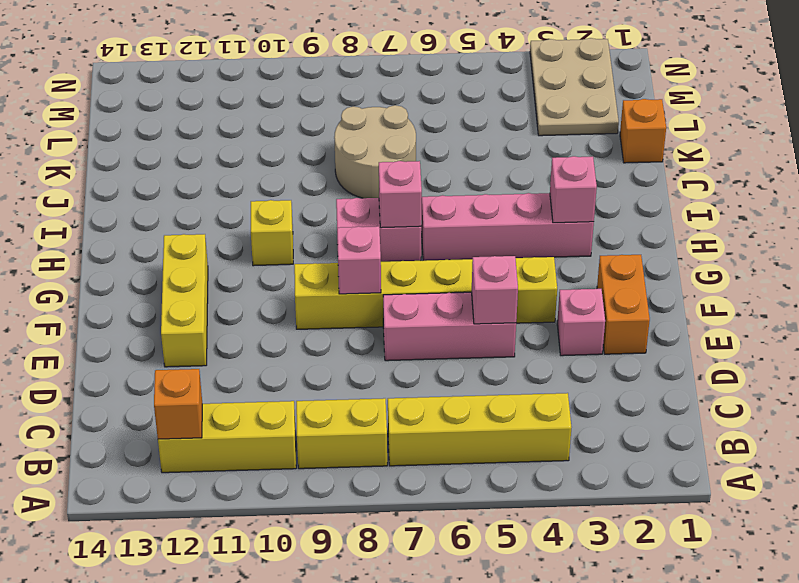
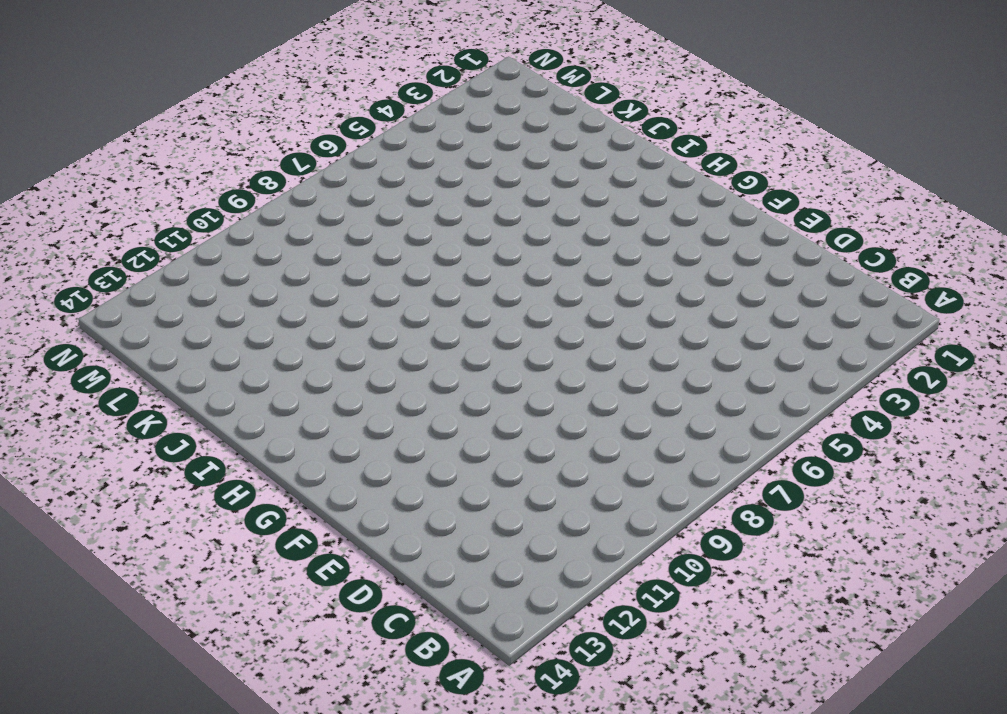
none -> yellow 1x4 brick [388,393,571,466]
none -> yellow 1x2 brick [296,398,387,469]
none -> yellow 1x3 brick [158,401,296,473]

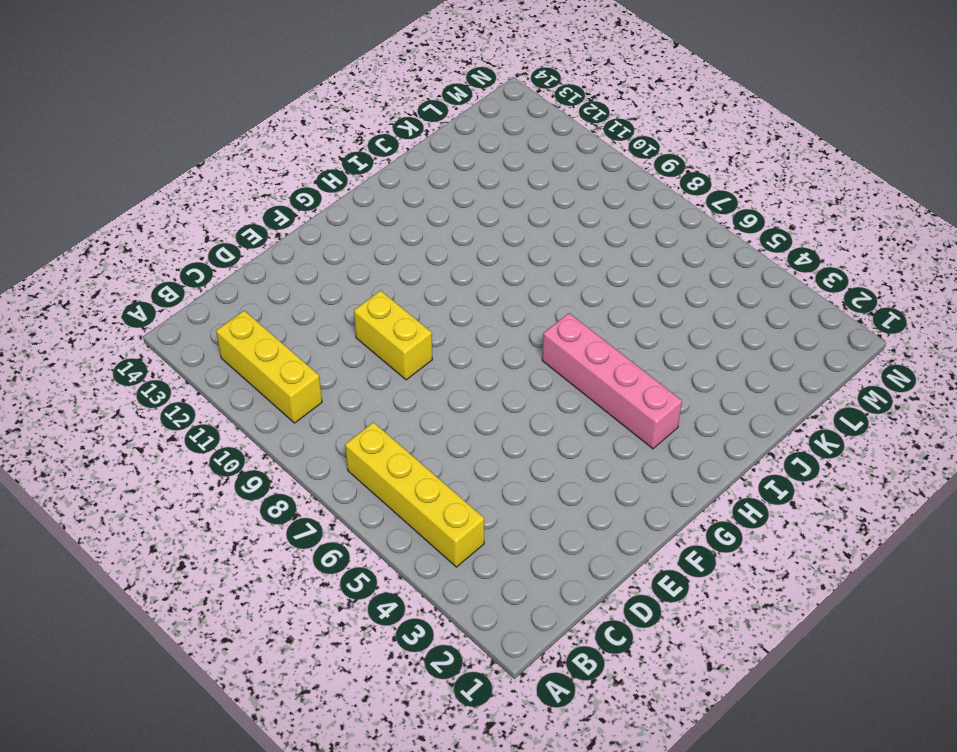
yellow 1x2 brick [354,291,433,380] -> yellow 1x2 brick moved to [296,398,387,469]
none -> orange 1x2 brick [597,255,650,354]
none -> pink 1x1 brick [557,289,605,356]
none -> pink 1x3 brick [383,292,516,361]

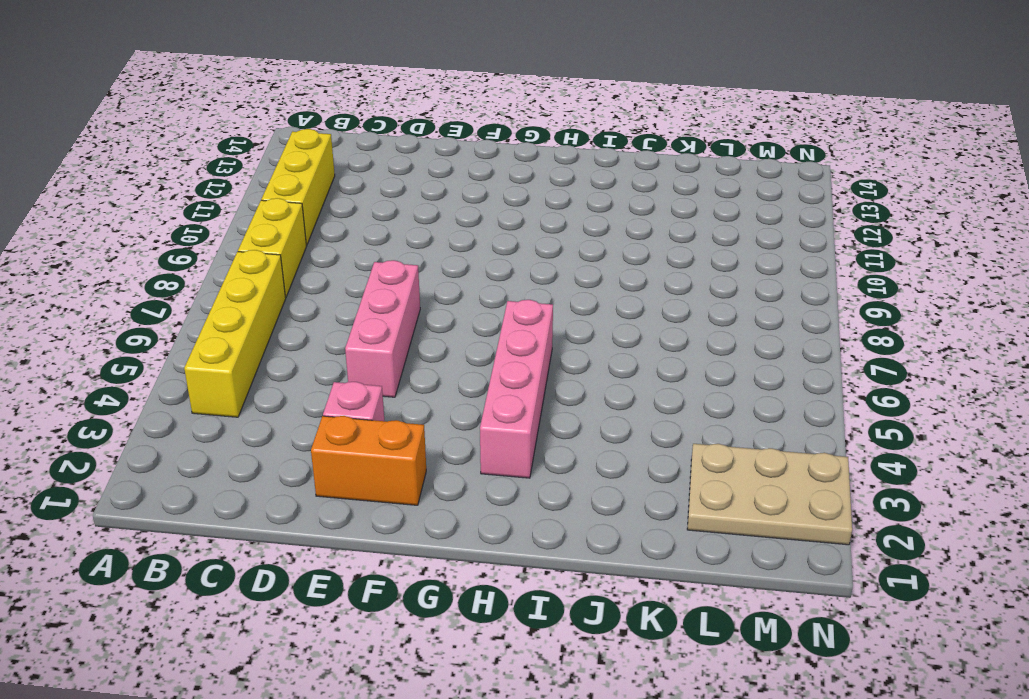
none -> yellow 1x3 brick [161,234,208,367]
none -> yellow 1x6 brick [294,257,557,329]
none -> pink 1x2 brick [336,198,421,262]

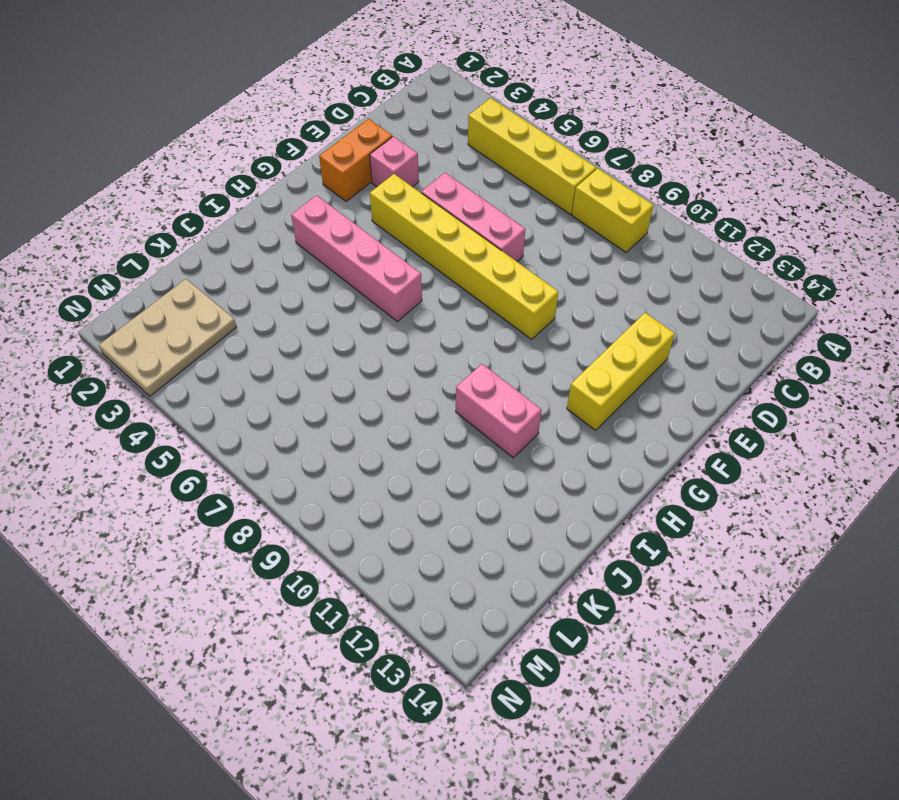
pink 1x2 brick [456,364,541,458] -> pink 1x2 brick moved to [336,198,421,262]
none -> yellow 1x3 brick [158,401,296,473]
none -> yellow 1x1 brick [251,200,293,266]
none -> tan 2x2 round brick [334,105,416,198]

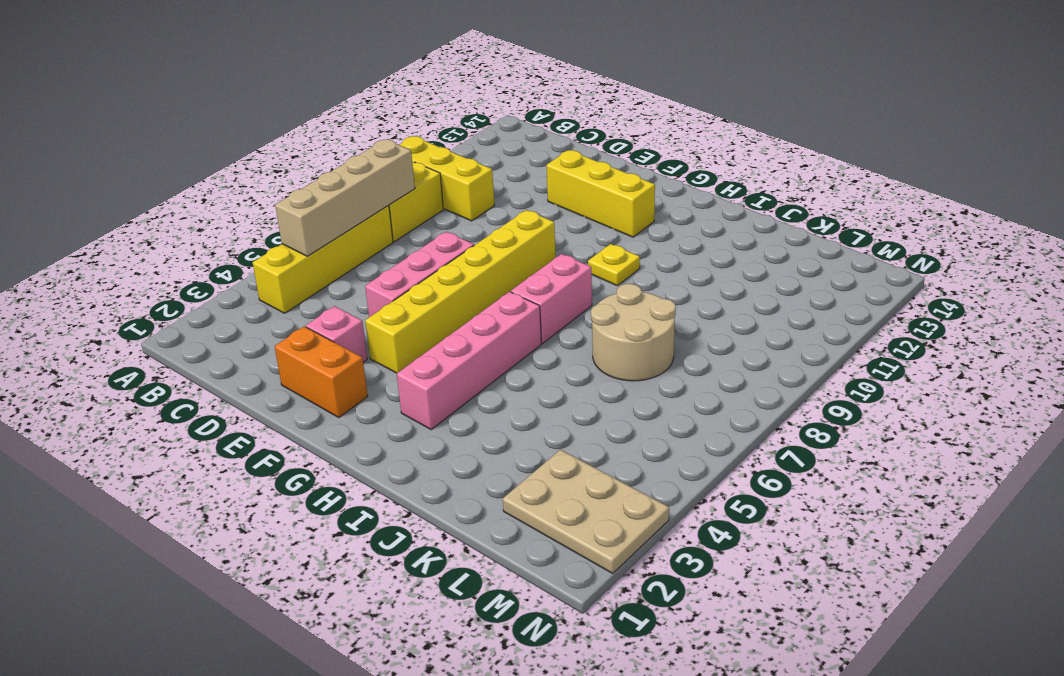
yellow 1x3 brick [399,136,494,221] -> yellow 1x3 brick turned to [158,401,296,473]
tan 1x4 brick [275,139,415,256] -> none
yellow 1x1 plate [588,244,640,286] -> yellow 1x1 brick [251,200,293,266]
none -> orange 1x1 brick [620,99,666,163]
none -> orange 1x1 brick [154,369,202,439]
none -> pink 1x1 brick [472,256,518,324]

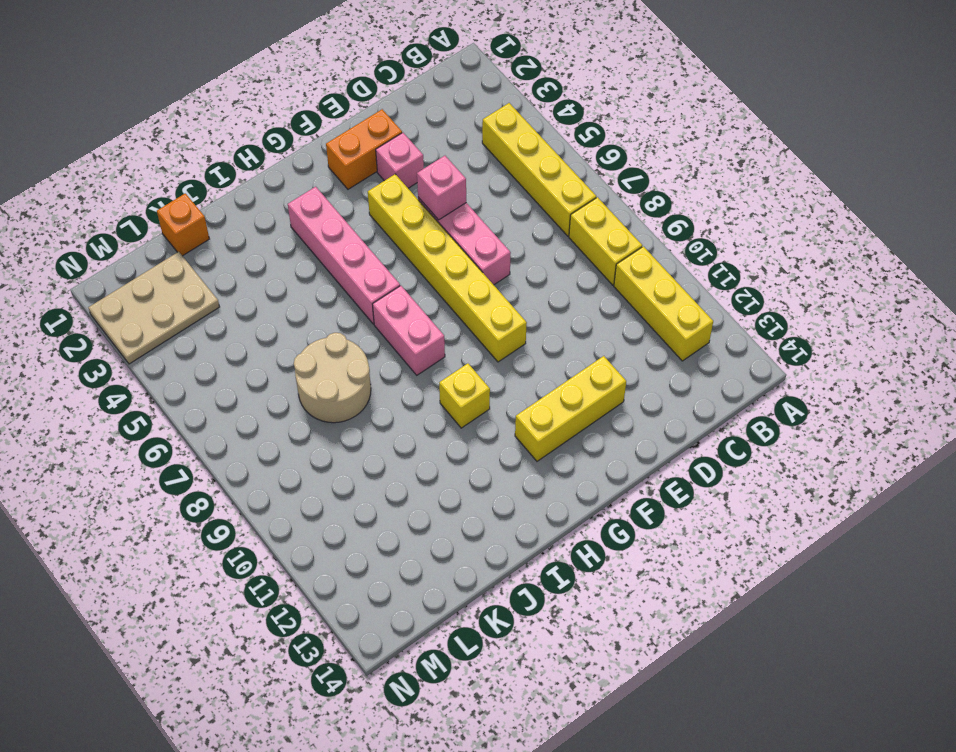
none -> orange 1x1 brick [154,369,202,439]
none -> pink 1x1 brick [337,226,381,294]
none -> pink 1x1 brick [550,156,597,223]

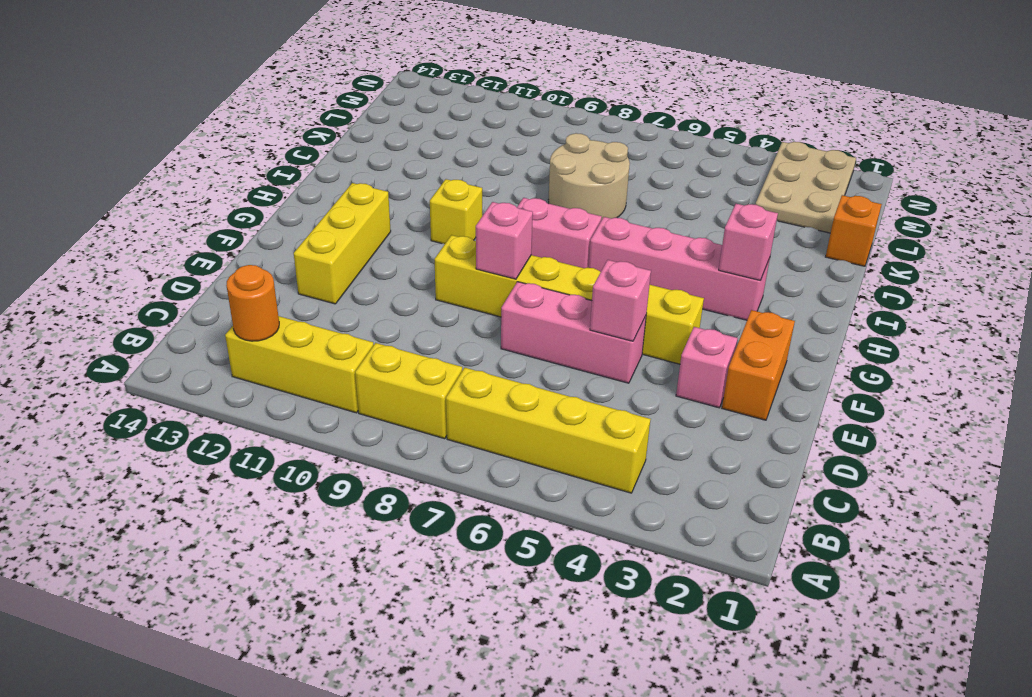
orange 1x1 round brick [226,265,279,341] -> orange 1x1 brick [154,369,202,439]
none -> pink 1x1 brick [379,161,422,228]

